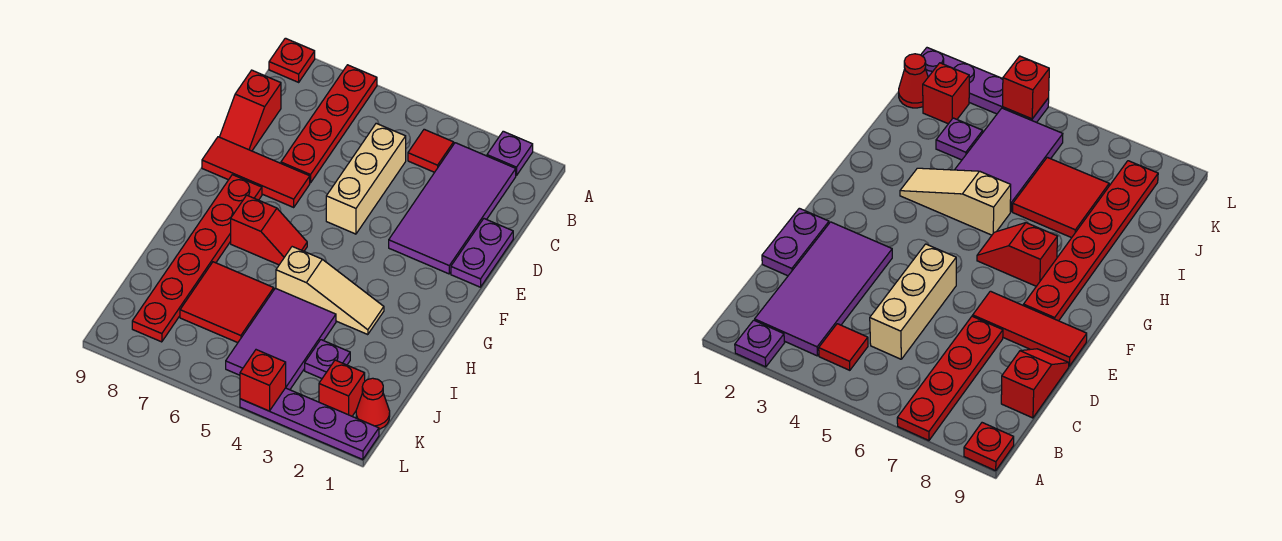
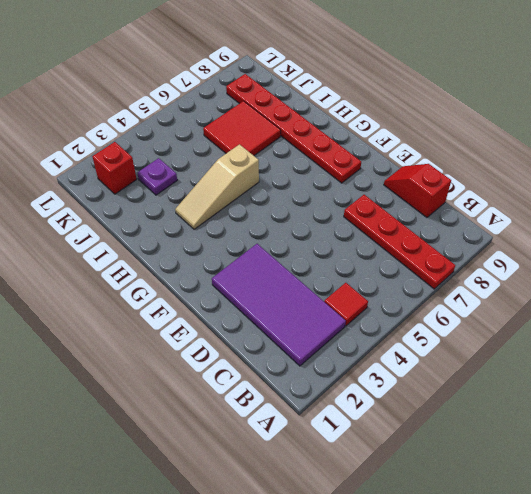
none -> purple 1x1 plate [487,131,533,175]
none -> red 1x1 plate [269,38,315,82]
none -> tan 1x3 brick [326,123,406,234]

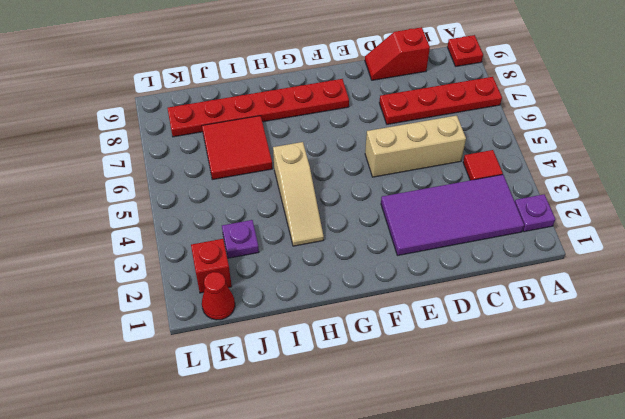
none -> purple 1x2 plate [451,219,513,287]
none -> red 1x3 tile [202,137,310,207]
none -> red 1x2 slope [231,195,307,265]

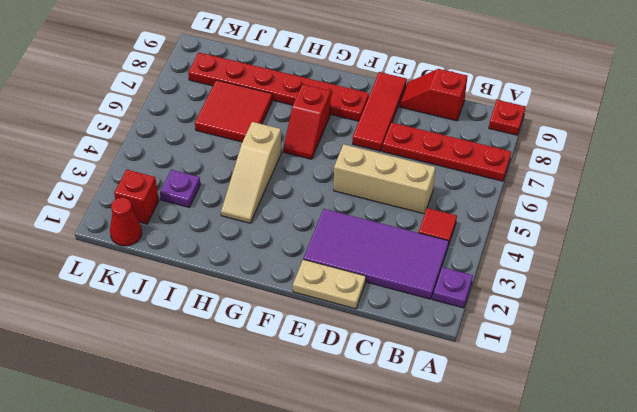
tan 1x2 plate [293,260,366,309] -> purple 1x2 plate [451,219,513,287]
none -> purple 2x3 tile [226,288,336,390]
none -> purple 1x4 plate [240,388,379,460]
none -> red 1x1 brick [240,350,286,411]

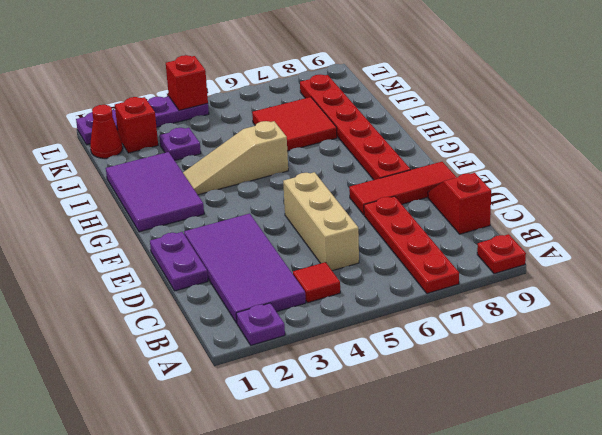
purple 2x3 tile [106,152,204,232] -> purple 2x3 tile moved to [226,288,336,390]
none -> red 1x2 slope [231,195,307,265]

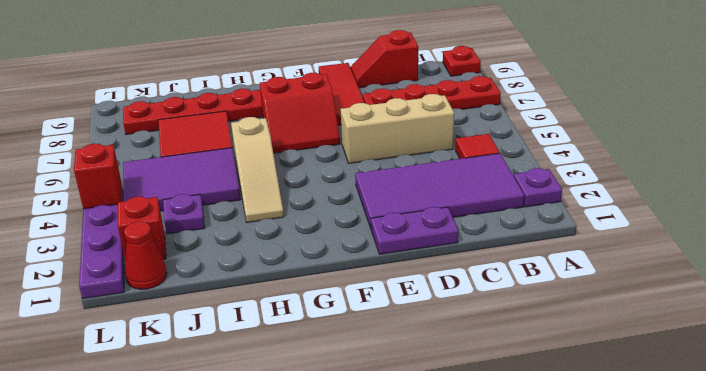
red 2x2 slope [260,73,340,153] -> red 1x2 slope [231,195,307,265]

